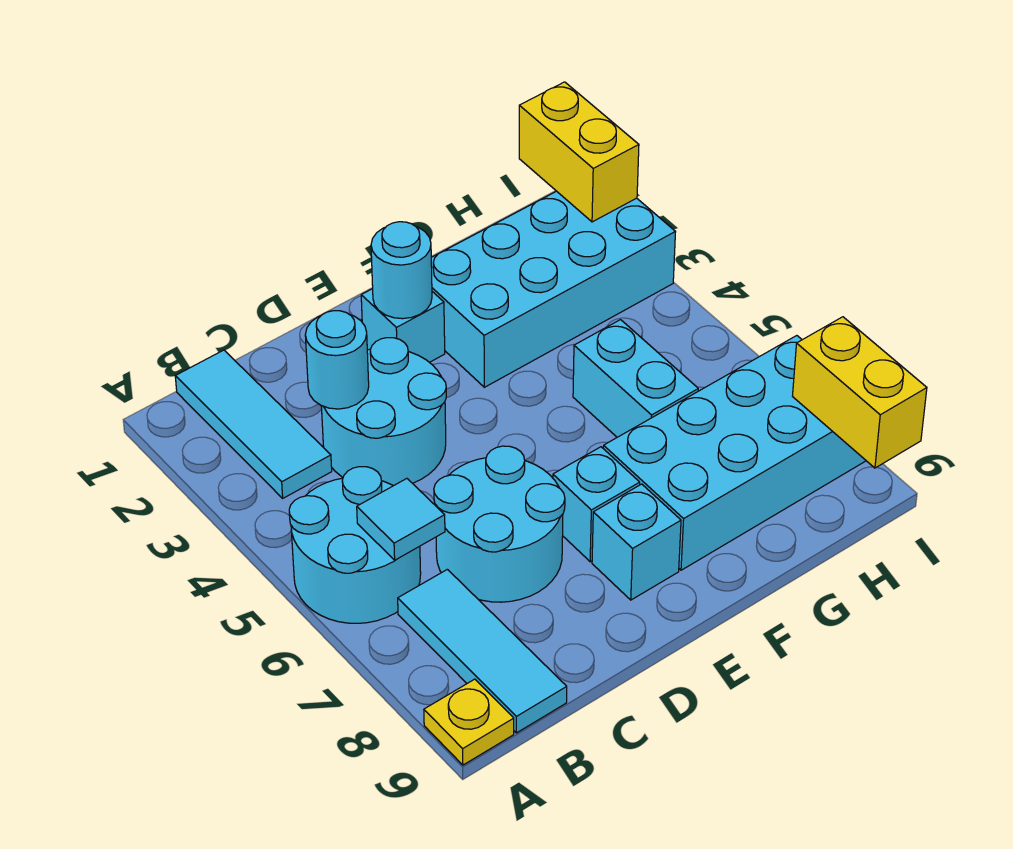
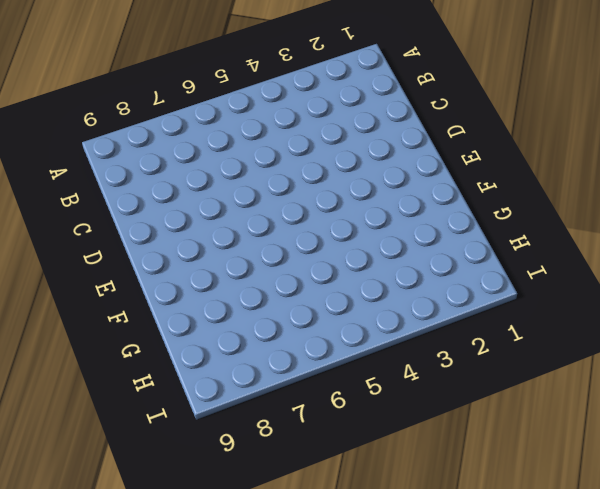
none -> cyan 2x2 round brick [289,467,421,623]
none -> yellow 1x1 plate [424,679,514,765]
none -> cyan 1x3 tile [175,350,332,498]

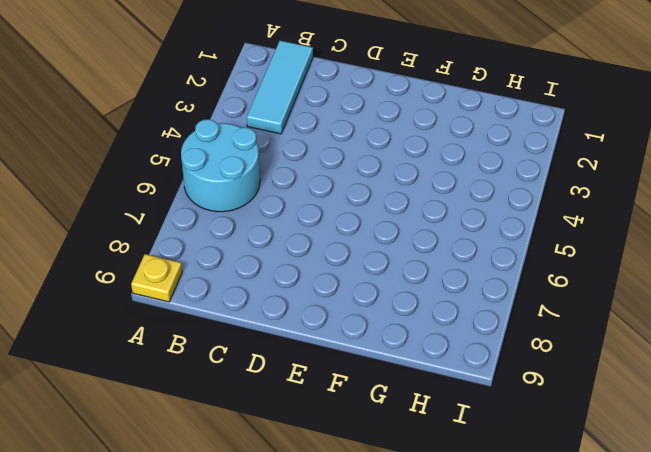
none -> cyan 1x3 tile [398,569,567,733]
none -> cyan 2x2 round brick [321,338,446,486]
none -> cyan 2x2 round brick [434,446,565,602]

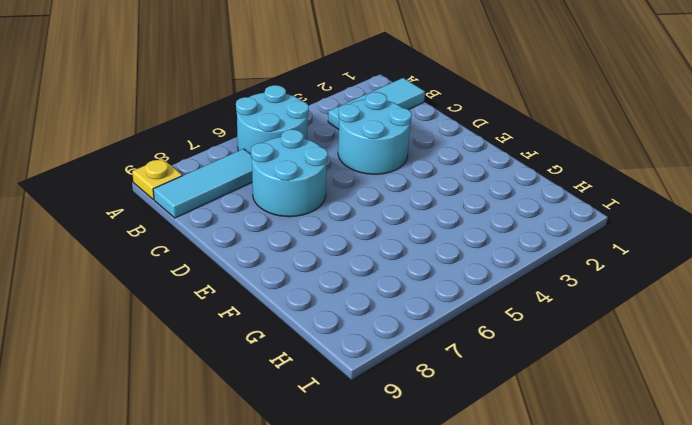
none -> cyan 1x1 brick [361,289,445,362]
none -> cyan 1x1 brick [553,447,640,562]
none -> cyan 1x1 brick [592,484,681,600]

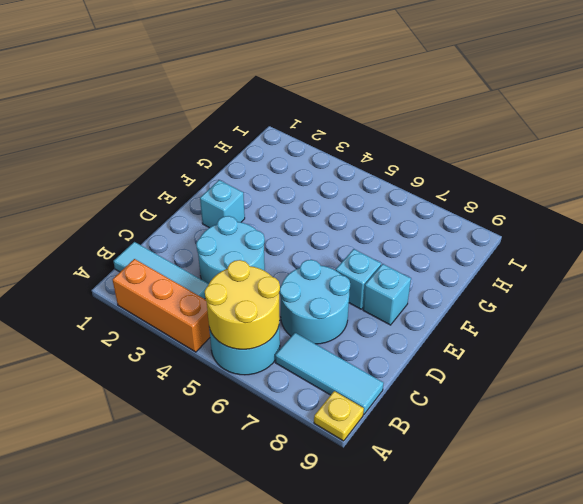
orange 1x3 brick [113,259,210,352] -> none
yellow 2x2 round brick [205,260,280,349] -> cyan 1x1 tile [357,479,445,560]
none -> cyan 2x4 brick [431,191,675,387]
none -> cyan 2x4 brick [603,336,866,570]
none -> cyan 1x2 brick [573,320,698,437]

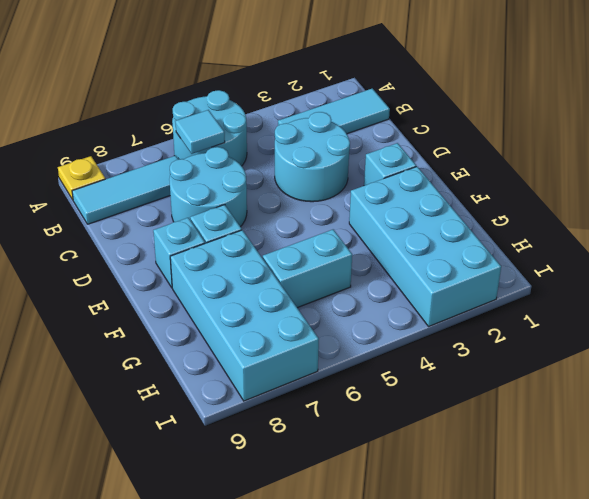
none -> cyan 1x1 round brick [305,311,369,409]
none -> cyan 1x1 round brick [371,222,432,319]
none -> yellow 1x2 brick [519,82,639,222]

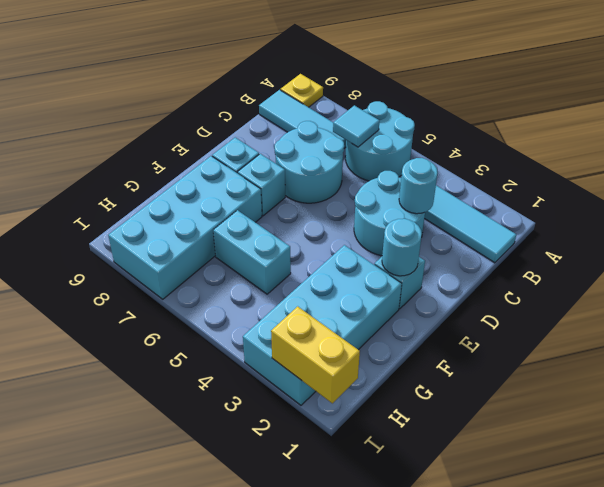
none -> yellow 1x2 brick [792,317,927,468]

